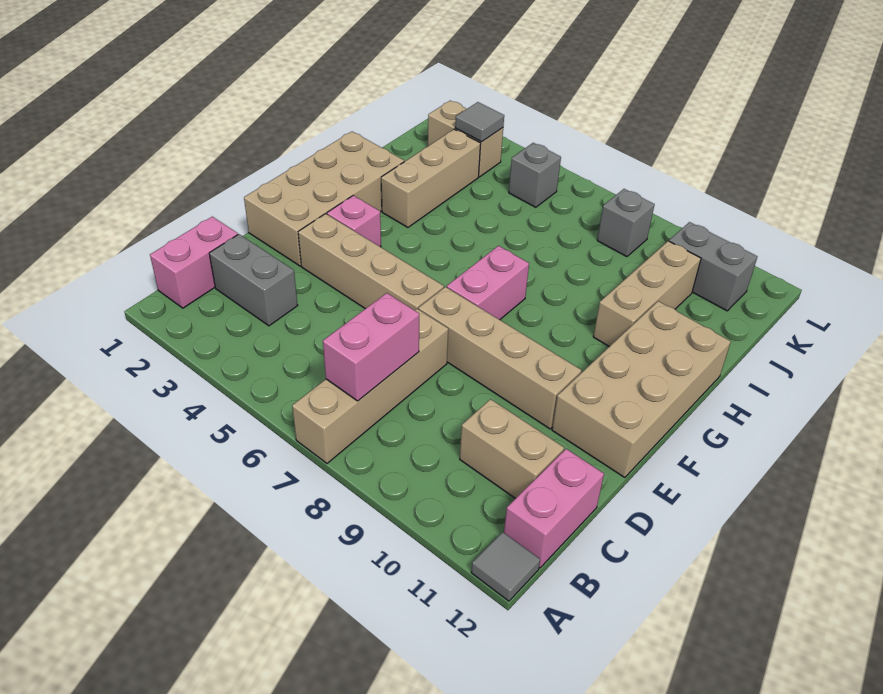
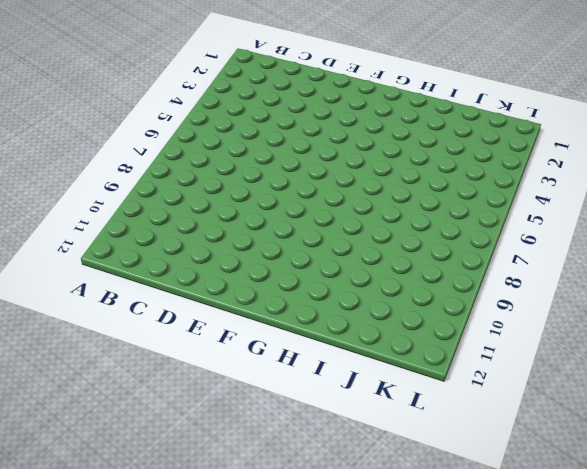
none -> tan 1x4 brick [292,309,448,463]
none -> grey 1x1 tile [471,532,540,601]
none -> pink 1x2 brick [150,217,238,308]

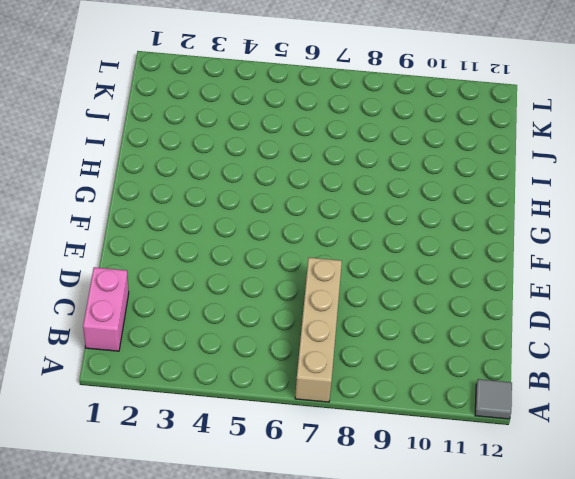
none -> pink 1x2 brick [504,449,604,568]
none -> grey 1x2 brick [209,234,298,326]
none -> tan 1x2 brick [460,399,564,499]

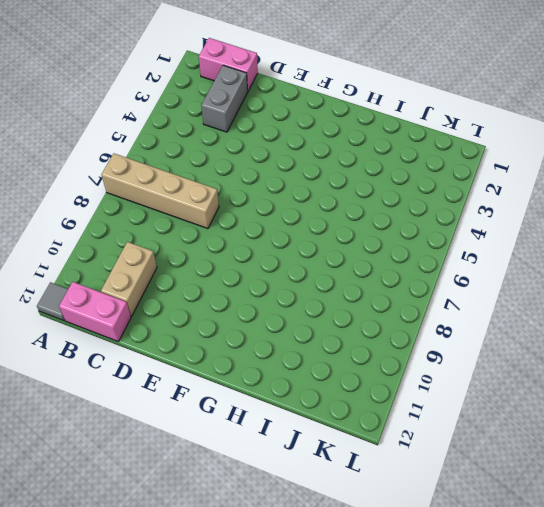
none -> tan 2x4 brick [244,132,404,266]
none -> tan 1x4 brick [298,214,444,310]
none -> tan 1x4 brick [419,287,582,429]

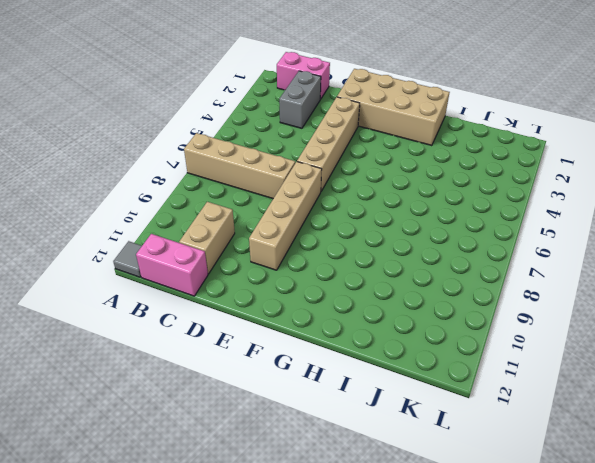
none -> tan 2x4 brick [552,301,731,478]
none -> pink 1x1 brick [327,195,381,247]
none -> pink 1x2 brick [447,246,529,320]

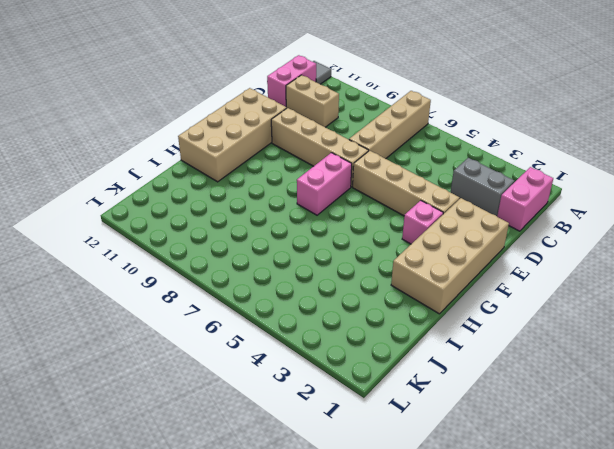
none -> tan 1x3 brick [381,129,481,227]
none -> tan 1x3 brick [593,241,701,347]
none -> tan 1x2 brick [428,101,503,177]

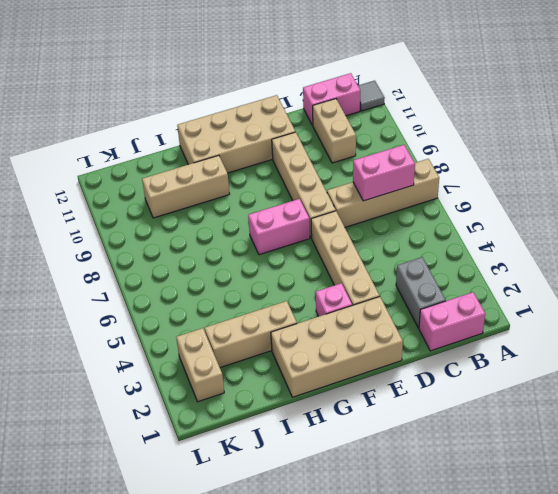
none -> grey 1x1 brick [509,143,561,207]
none -> grey 1x1 brick [597,189,655,257]
none -> grey 1x2 brick [669,222,757,311]

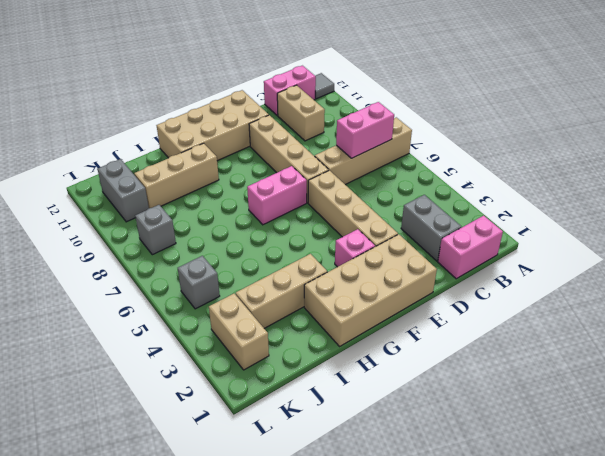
none -> grey 1x1 tile [455,102,504,142]

